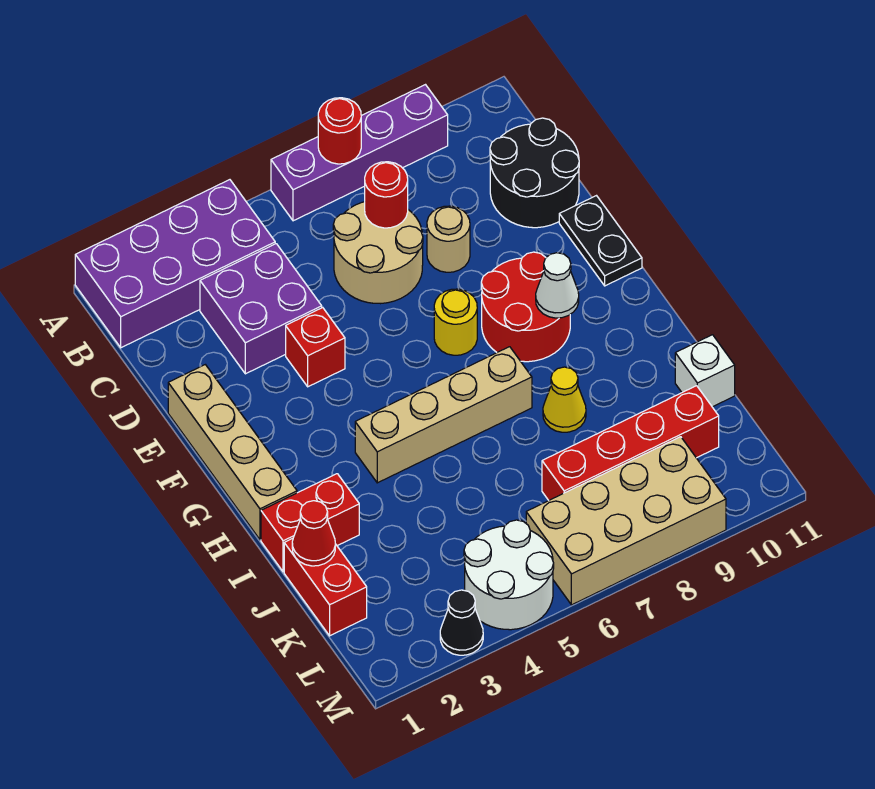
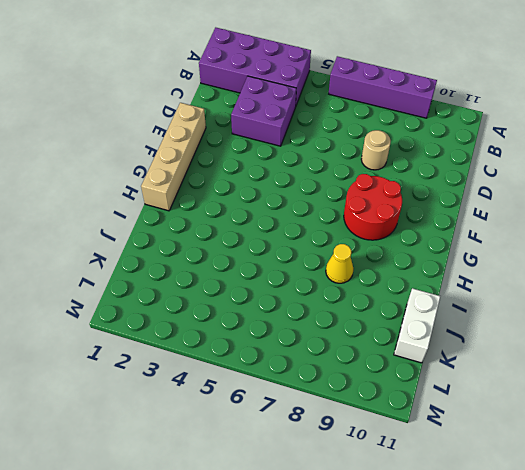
white 1x2 brick [394,288,440,363] -> white 1x1 brick [675,335,735,407]
none -> tan 2x2 round brick [333,202,423,304]
none -> black 2x2 round brick [490,118,579,228]
none -> red 1x1 brick [286,308,345,387]

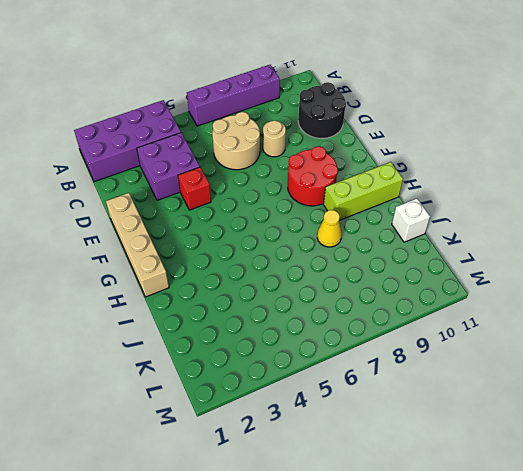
lime 1x3 brick [324,162,403,220] -> none
none -> black 1x2 plate [559,196,642,286]
none -> yellow 1x1 round brick [434,289,477,355]
none -> tan 1x4 brick [355,347,532,483]

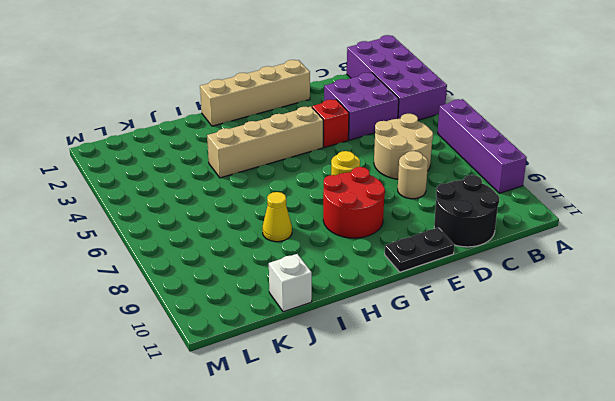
tan 1x4 brick [207,106,323,178] -> tan 1x4 brick turned to [355,347,532,483]
none -> red 1x2 brick [261,474,359,572]
none -> red 1x2 brick [284,538,367,636]
none -> red 1x4 brick [542,386,719,500]

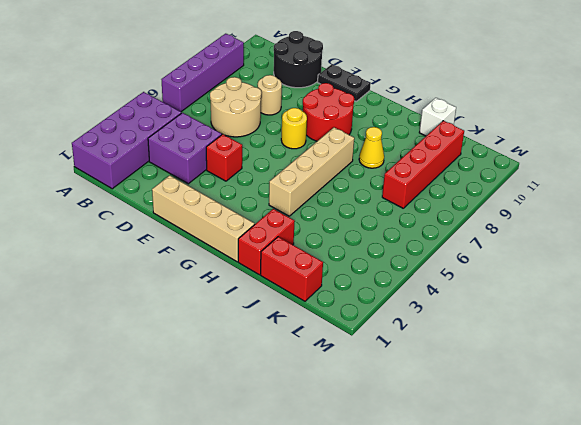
none -> white 2x2 round brick [464,520,554,630]
none -> tan 2x4 brick [526,437,726,605]
none -> black 1x1 cone [440,590,483,655]

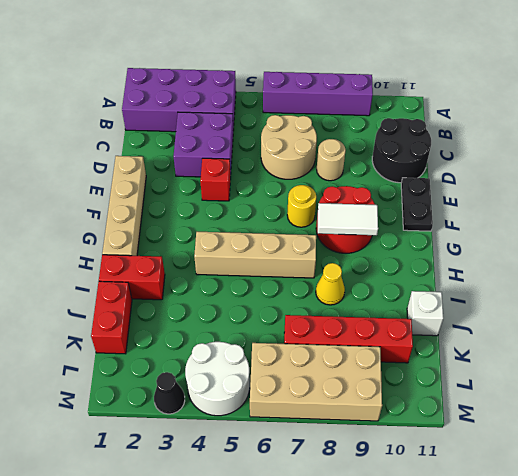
white 1x2 tile [318,203,378,235] -> white 1x1 cone [536,253,579,318]
none -> red 1x1 round brick [318,98,361,164]
none -> red 1x1 round brick [365,162,408,228]
none -> red 1x1 cone [292,501,335,566]

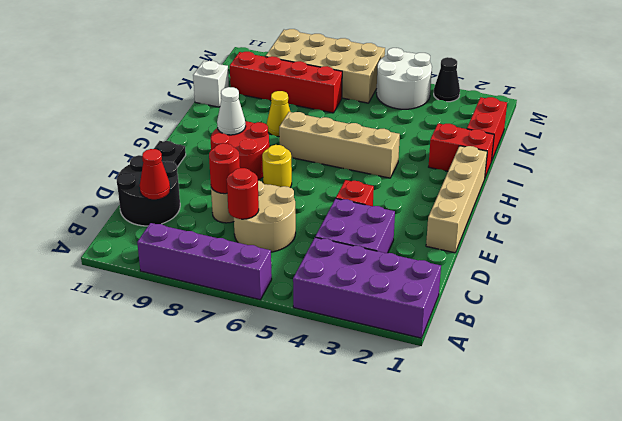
red 1x1 cone [140,149,170,199] -> red 1x1 cone moved to [292,501,335,566]
red 1x1 round brick [209,143,240,194] -> red 1x1 round brick moved to [318,98,361,164]

